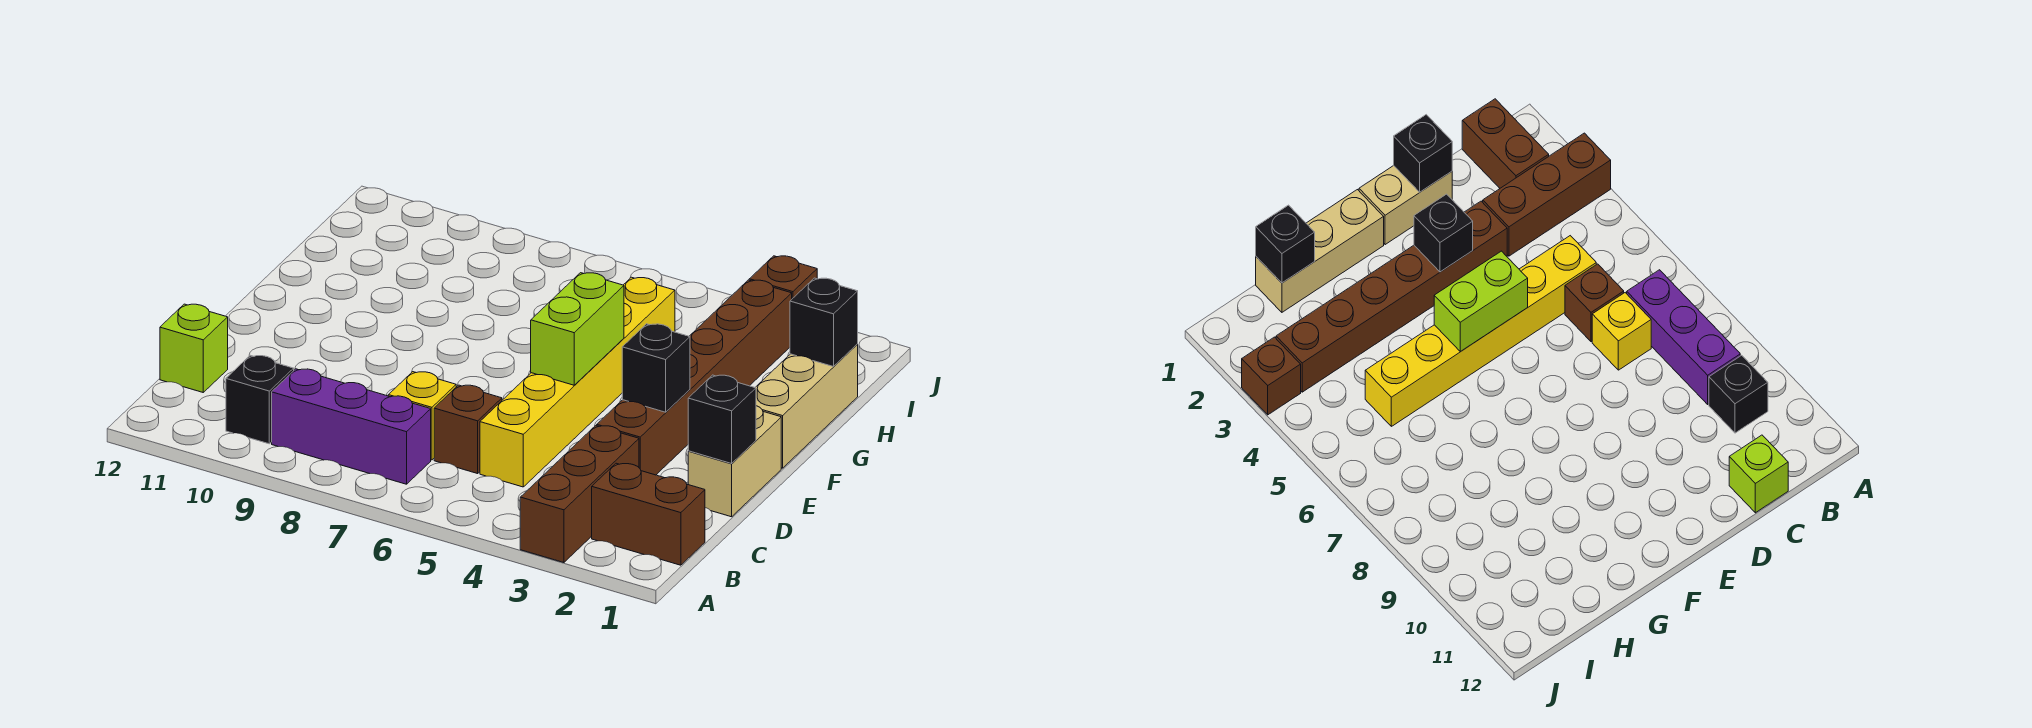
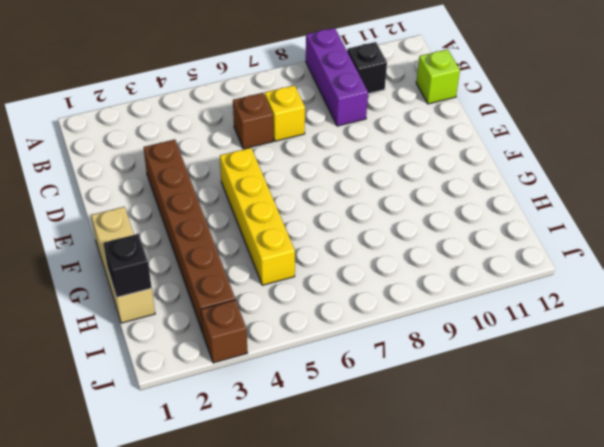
purple 1x3 brick [306,28,368,126] -> purple 1x3 brick turned to [272,369,431,484]
yellow 1x4 brick [220,148,295,285] -> yellow 1x6 brick [480,277,675,487]
none -> brown 1x3 brick [520,426,639,563]
none -> brown 1x2 brick [592,463,705,565]
none -> tan 1x2 brick [688,406,781,517]

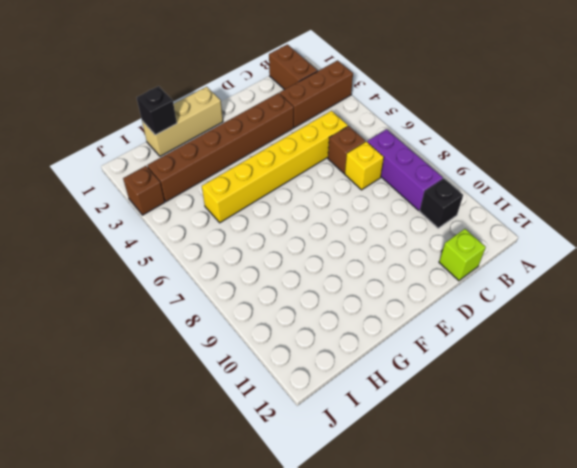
none -> tan 1x2 brick [688,406,781,517]
none -> black 1x1 brick [688,375,756,463]
none -> black 1x1 brick [622,324,690,412]

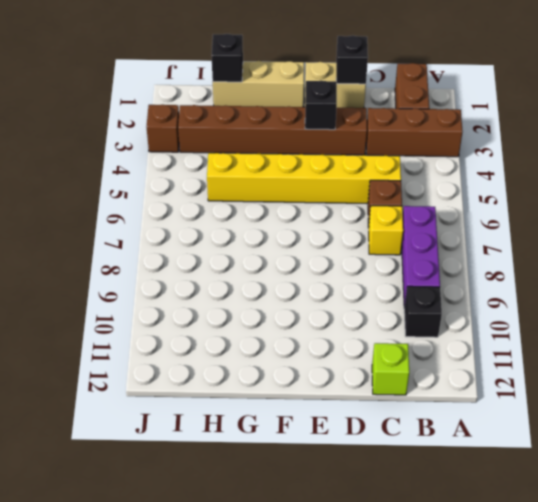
none -> lime 1x2 brick [531,273,624,385]

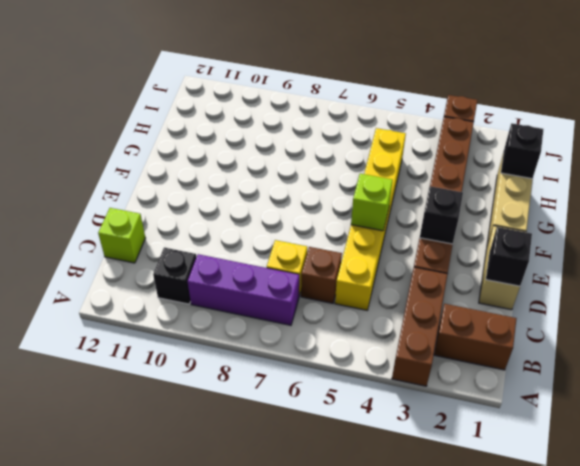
lime 1x1 brick [351,174,393,231] -> lime 1x2 brick [531,273,624,385]

